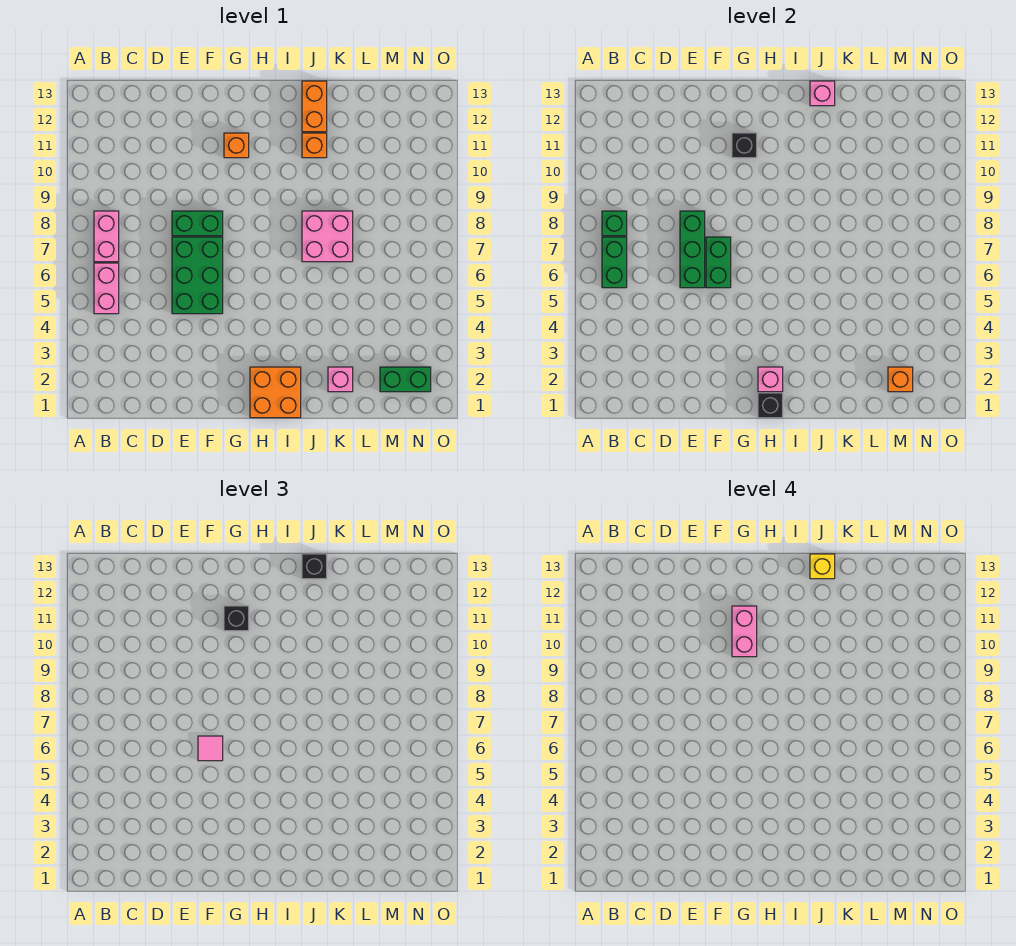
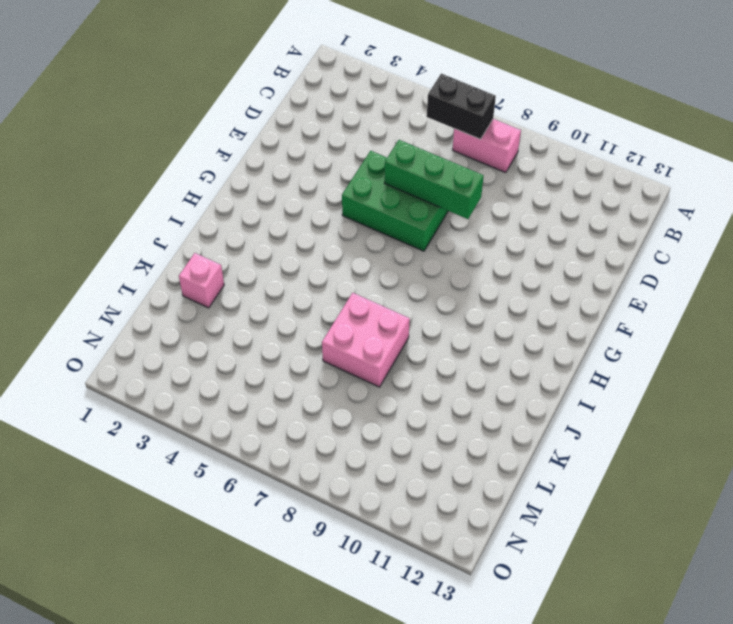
black 1x2 brick [427,74,496,139] -> green 1x2 brick [602,237,627,288]
none -> pink 1x2 brick [94,263,119,314]
none -> green 1x2 brick [172,211,223,236]
none -> orange 1x1 brick [224,133,249,158]

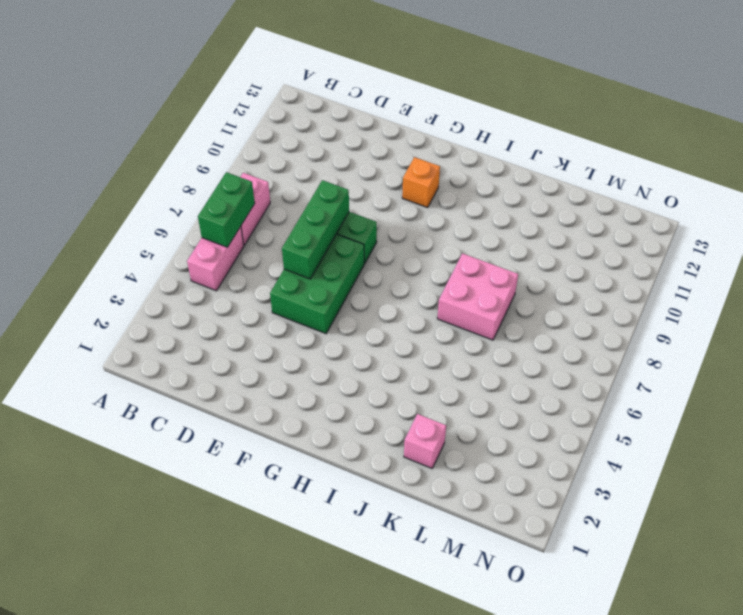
none -> orange 2x2 brick [250,367,301,418]
none -> orange 1x1 brick [302,133,327,158]
none -> orange 1x2 brick [302,81,327,132]

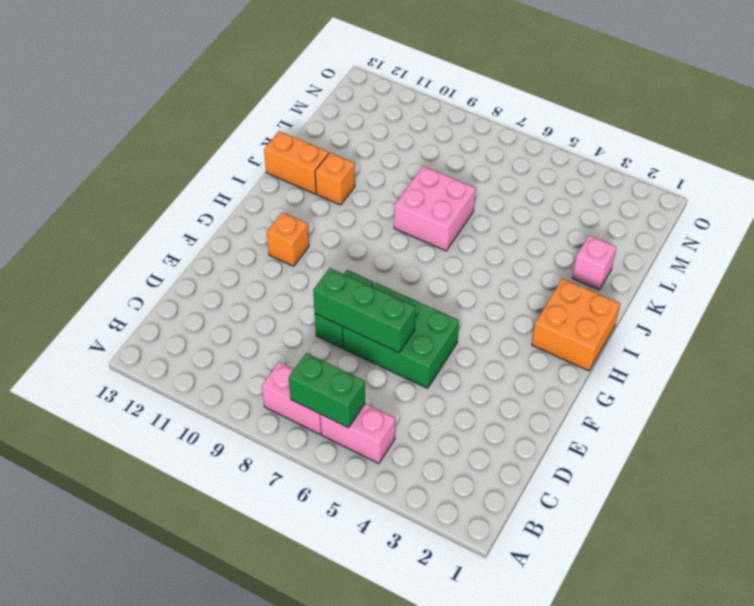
none -> green 1x2 brick [380,367,431,392]
none -> green 1x1 brick [602,211,627,236]
none -> green 1x2 brick [706,237,731,288]

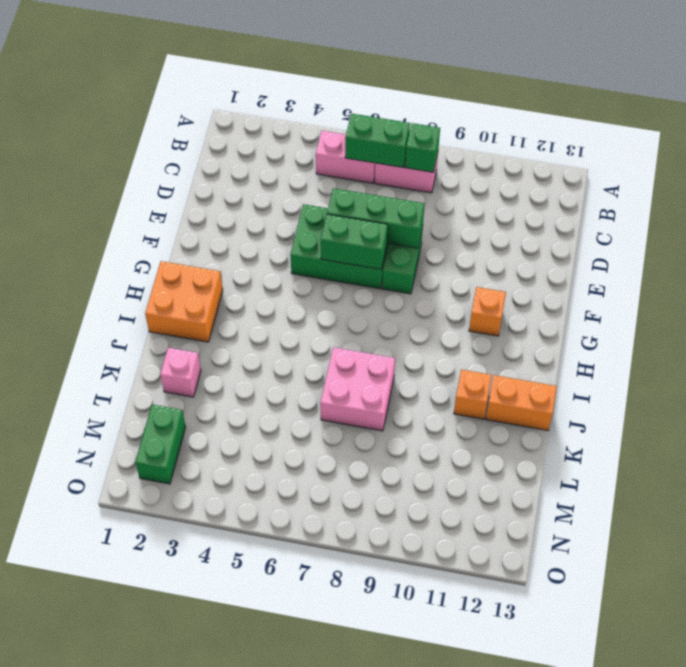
none -> black 1x1 brick [732,133,757,158]
none -> black 1x1 brick [758,393,783,418]
none -> pink 1x1 brick [758,367,783,392]

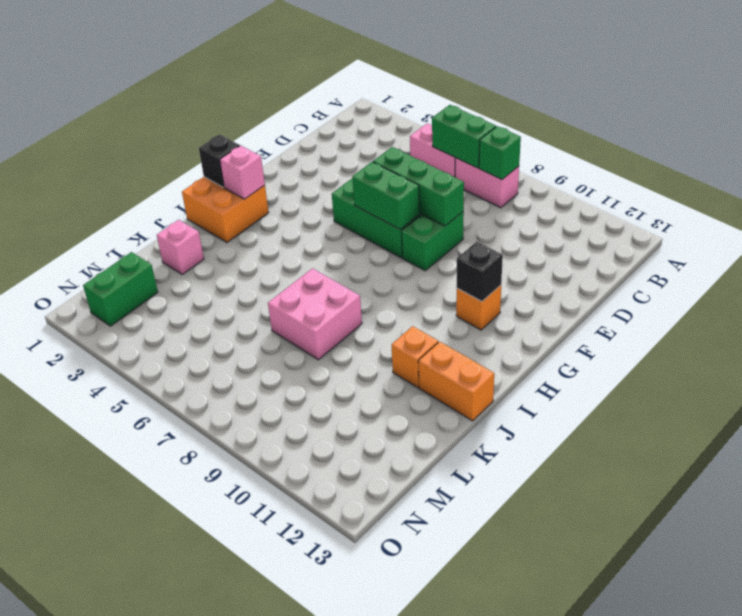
none -> pink 1x1 brick [810,81,835,106]
none -> orange 1x1 brick [888,367,913,392]
none -> pink 1x1 tile [198,736,223,761]

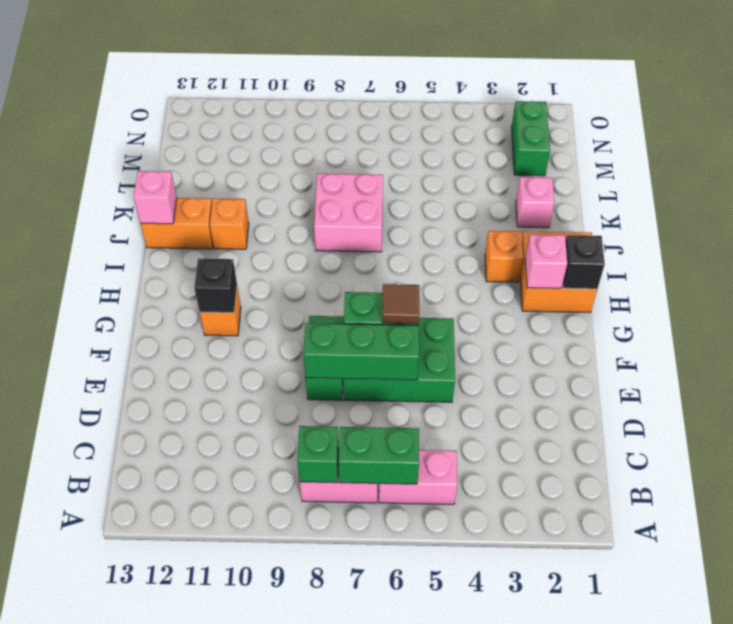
brown 1x1 tile [382,284,419,324] -> pink 1x1 tile [198,736,223,761]
orange 1x1 brick [485,231,523,282] -> orange 1x1 brick moved to [888,367,913,392]
none -> black 1x1 brick [224,606,249,631]
none -> black 1x1 brick [302,554,327,579]
none -> pink 1x2 brick [732,606,757,657]

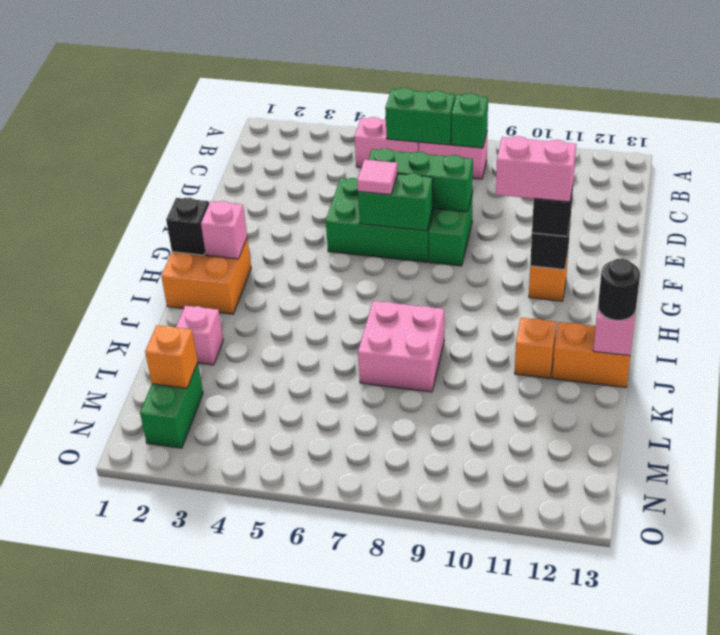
black 1x1 round brick [598,259,640,320] -> black 1x1 brick [302,554,327,579]
none -> yellow 1x1 brick [810,554,835,579]

